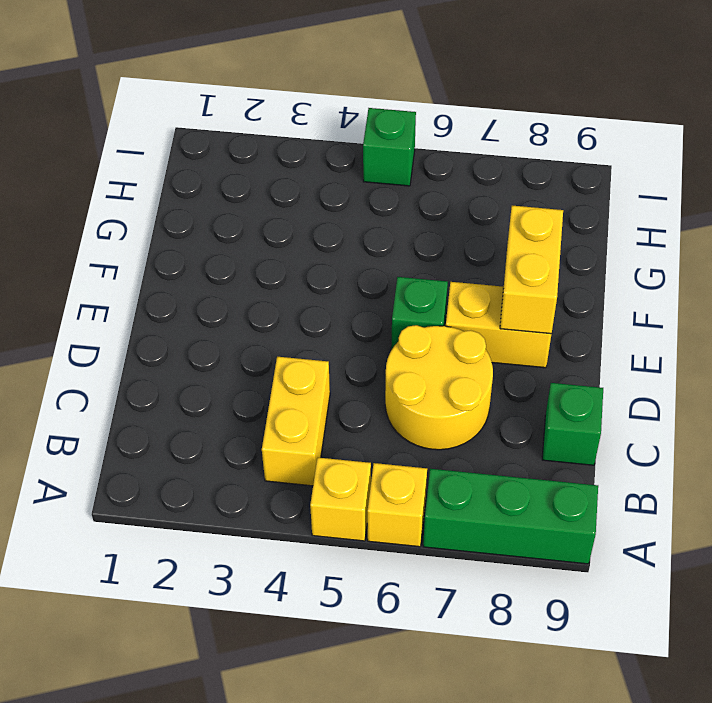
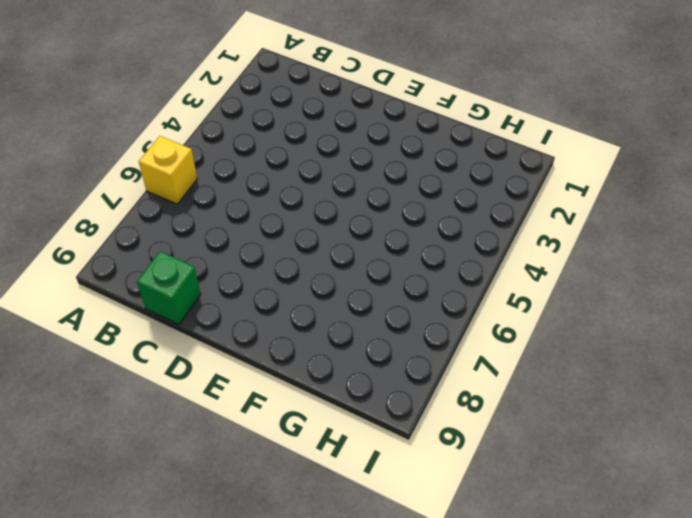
none -> yellow 1x1 brick [310,458,371,541]
none -> green 1x3 brick [423,469,598,564]

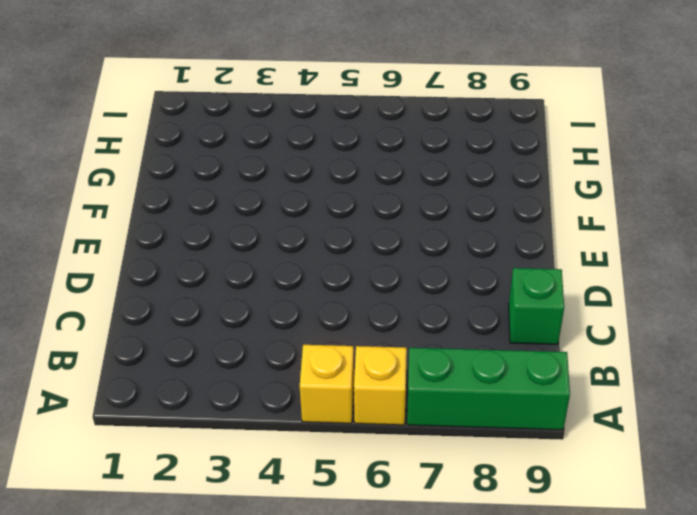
none -> yellow 1x2 brick [262,357,330,486]
none -> yellow 2x2 round brick [385,325,493,450]

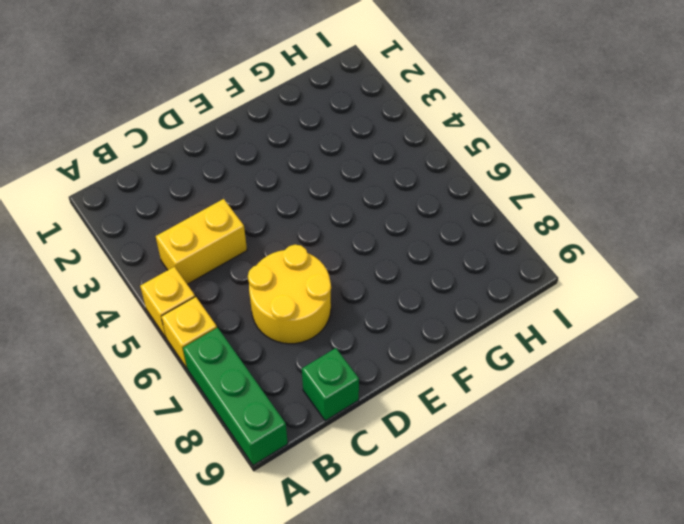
none -> green 1x1 brick [391,277,448,350]
none -> yellow 1x2 brick [446,282,551,368]

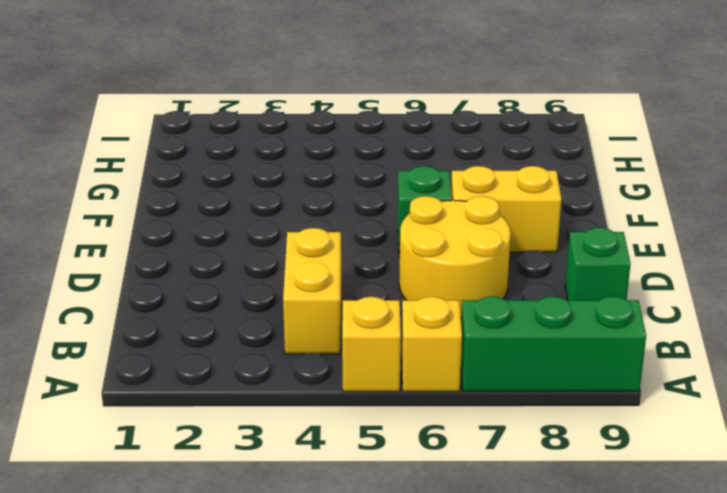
none -> green 1x1 brick [363,108,416,186]
none -> yellow 1x2 brick [500,206,563,334]

